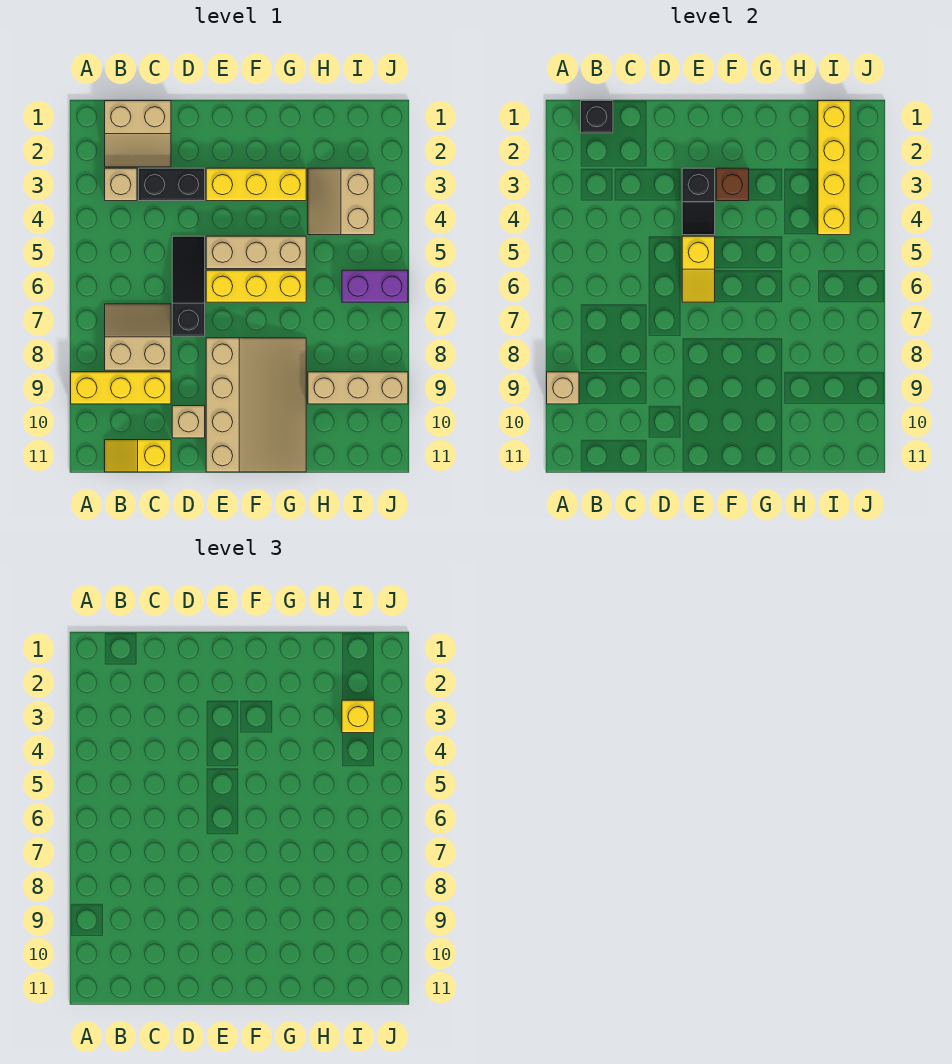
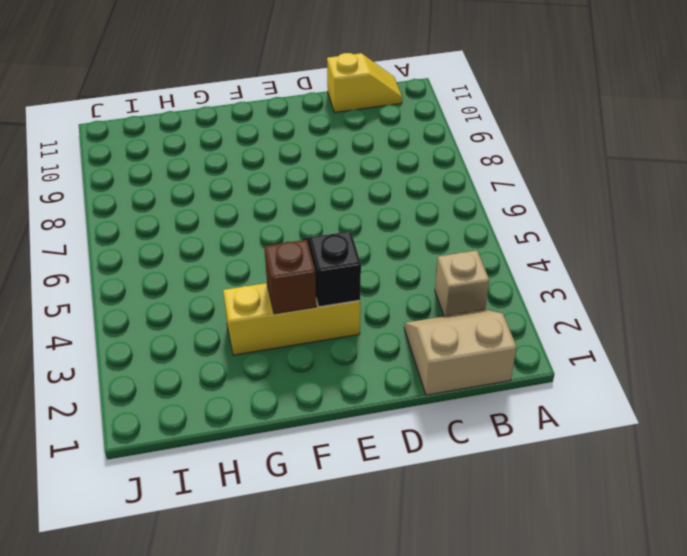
none -> yellow 1x3 brick [71,372,171,404]
none -> tan 2x2 slope [105,304,171,370]
none -> black 1x2 brick [139,168,205,201]

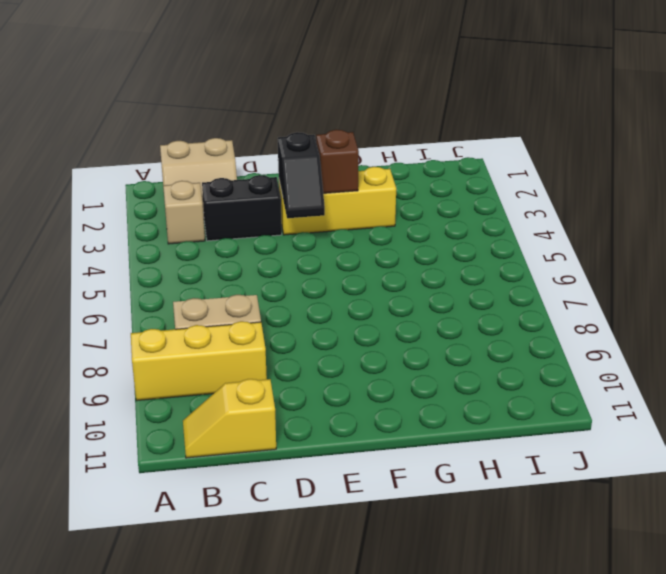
none -> black 1x3 slope [172,236,205,336]
none -> tan 1x1 brick [172,406,205,438]
none -> tan 1x3 brick [206,236,306,269]

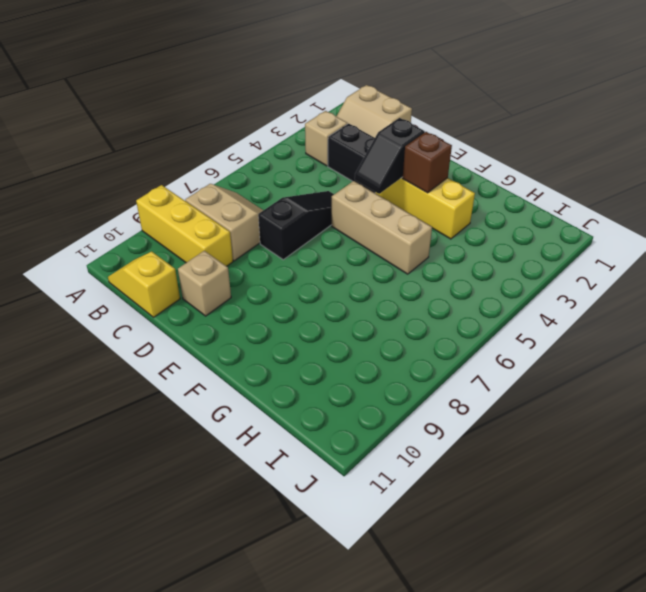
none -> yellow 1x3 brick [206,270,306,302]
none -> tan 3x4 slope [206,338,306,472]
none -> tan 2x2 slope [308,168,374,235]

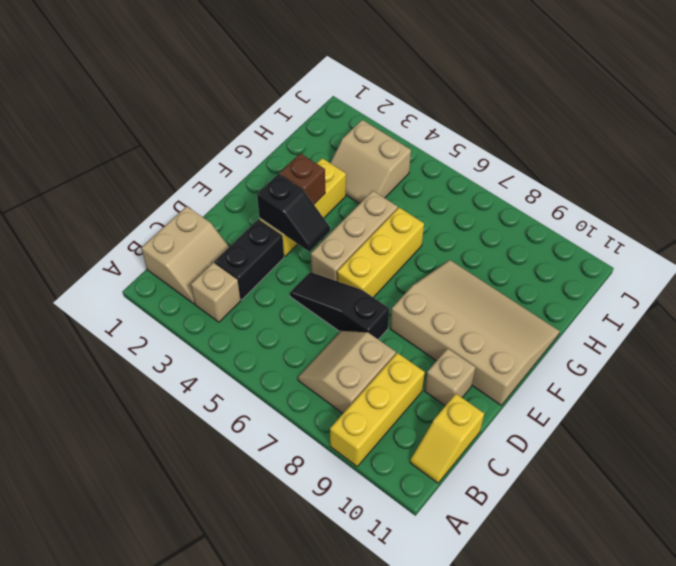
none -> tan 1x3 brick [308,372,408,404]
none -> purple 1x2 brick [342,270,408,302]
none -> tan 1x1 brick [547,372,579,404]

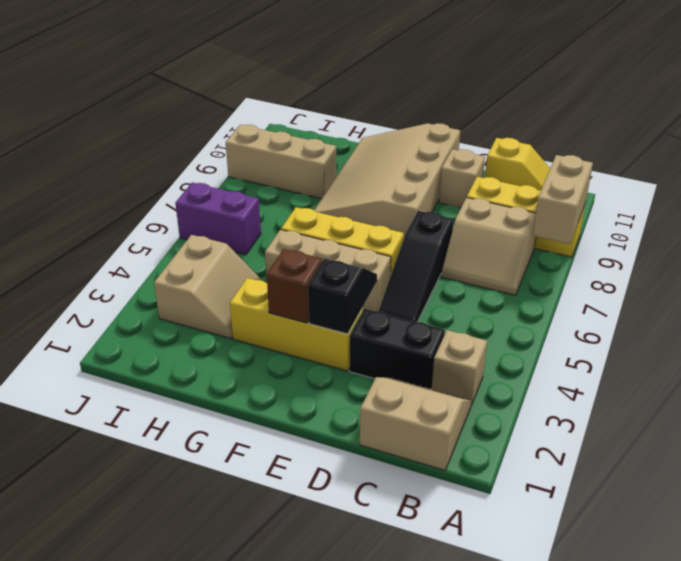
tan 1x2 brick [533,155,593,244] -> tan 1x1 brick [547,372,579,404]
none -> black 1x1 brick [581,101,613,133]
none -> yellow 1x2 slope [682,236,715,302]
none -> yellow 1x4 brick [818,101,850,235]

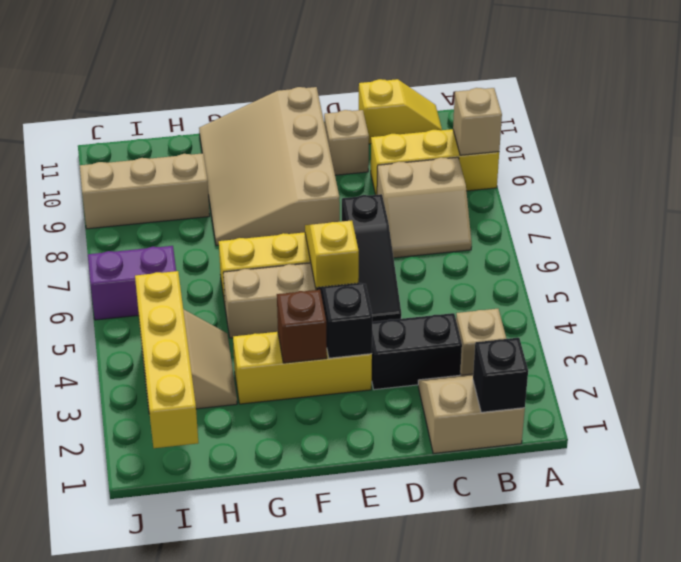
none -> yellow 1x1 brick [342,700,374,733]

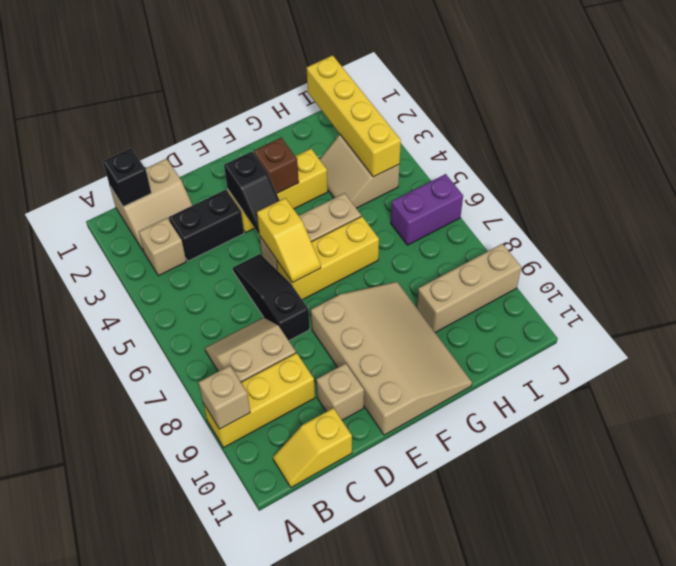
none -> yellow 1x1 brick [342,700,374,733]

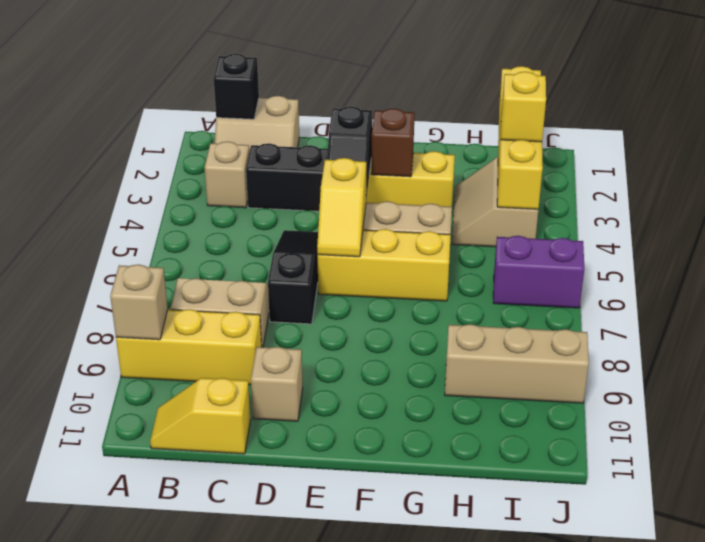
none -> tan 3x4 slope [206,338,306,472]

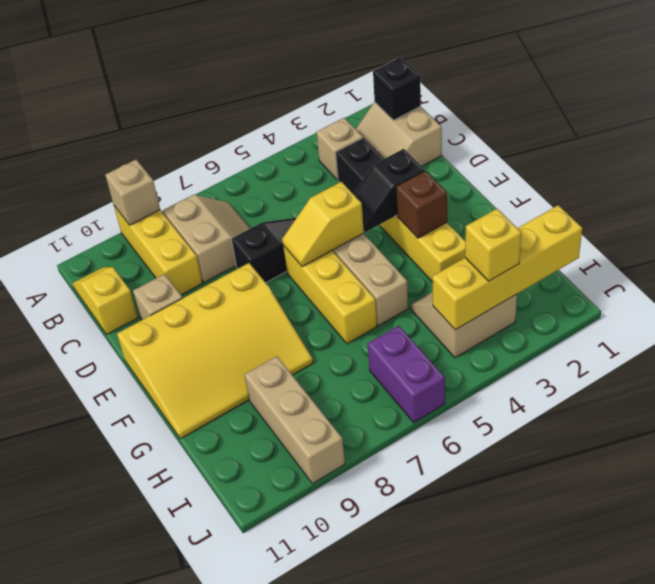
yellow 3x4 slope [117,263,313,439] -> tan 3x4 slope [206,338,306,472]

